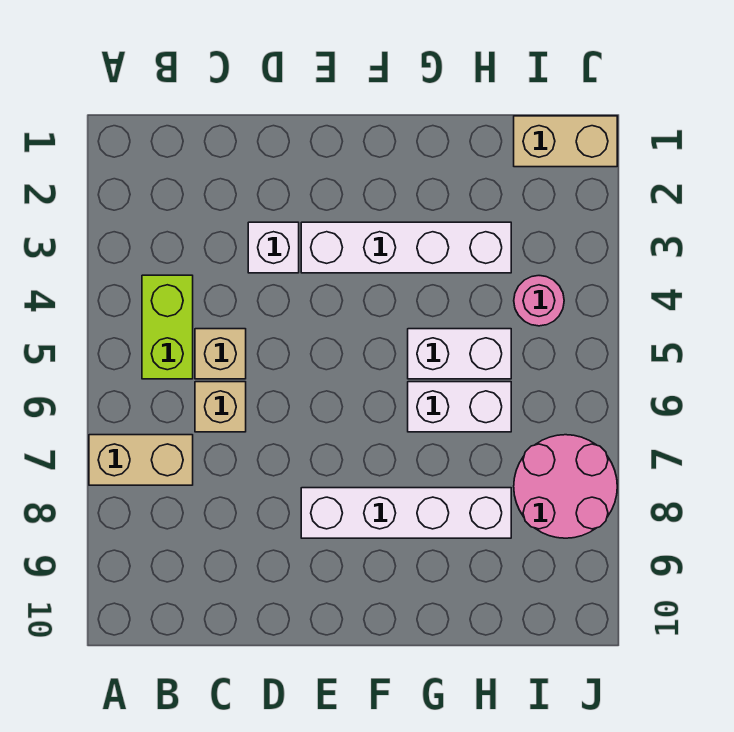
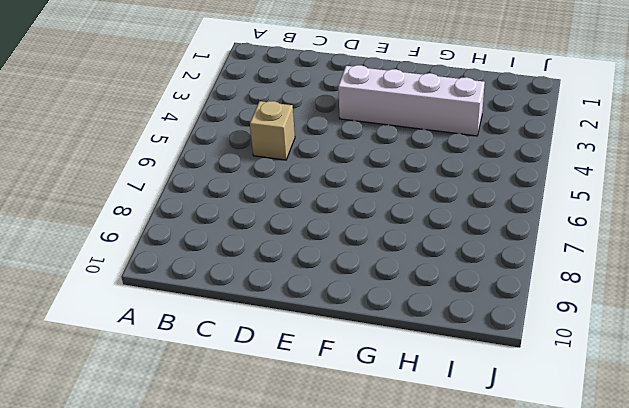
none -> tan 1x2 brick [89,435,193,485]
none -> lime 1x2 brick [142,275,193,379]
none -> tan 1x1 brick [195,382,246,432]

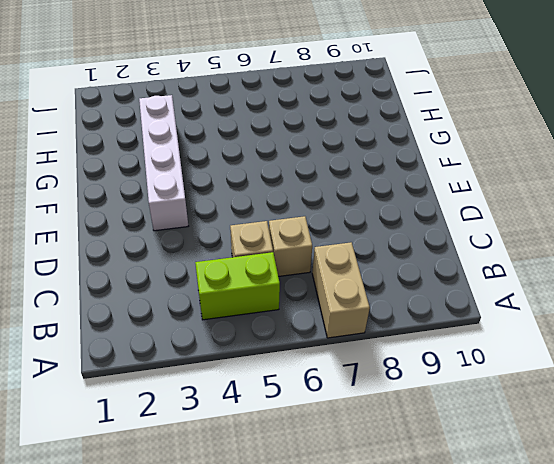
none -> white 1x1 brick [248,222,299,273]
none -> white 1x4 brick [301,488,511,538]
none -> white 1x2 brick [408,329,511,379]

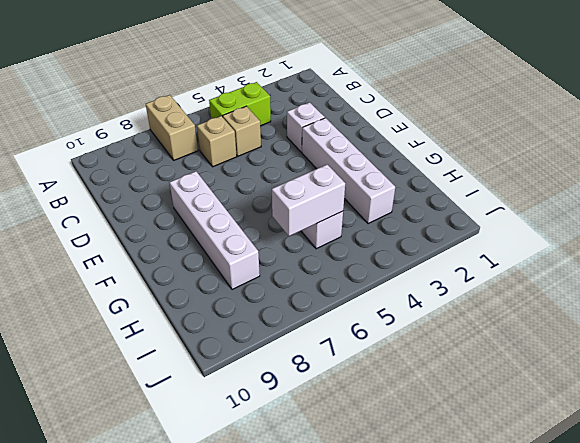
white 1x2 brick [272,164,345,236] -> white 1x2 brick turned to [408,382,511,432]
none -> tan 1x2 brick [514,116,617,167]
none -> pink 1x1 round brick [514,276,564,326]
none -> pink 2x2 round brick [514,435,617,538]

